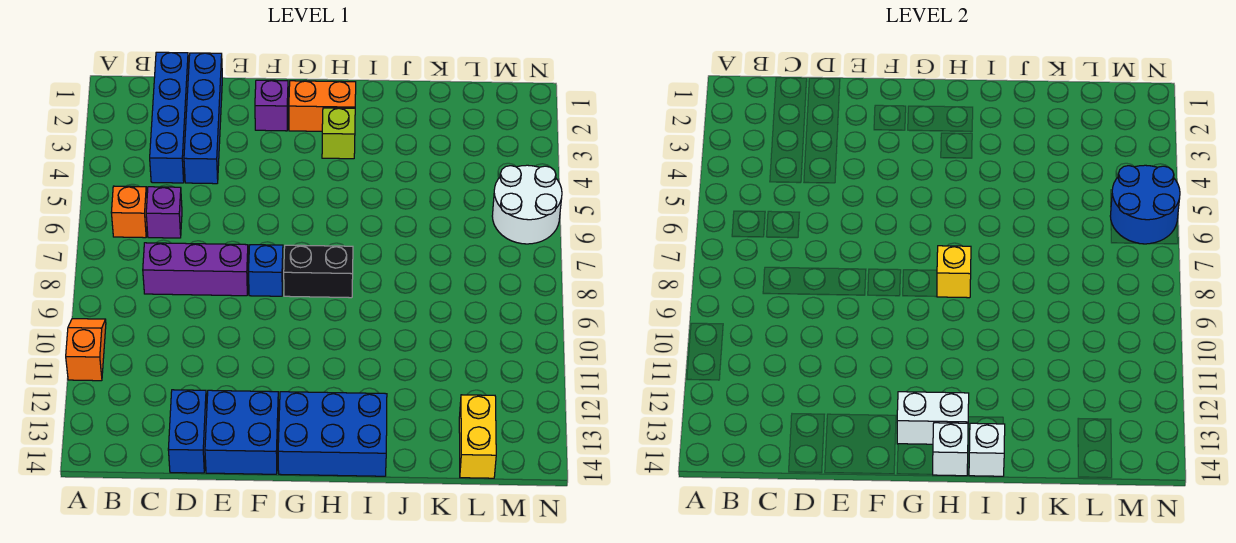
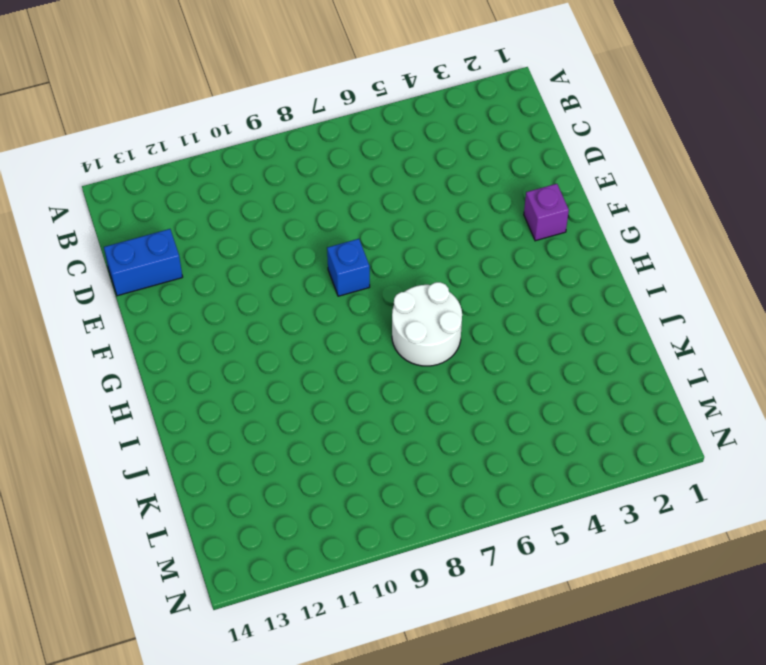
white 2x2 round brick [392,282,462,366] -> white 2x2 round brick moved to [492,165,562,244]
none -> orange 1x2 slope [66,319,106,381]
none -> orange 1x1 brick [111,186,147,238]
none -> blue 1x4 brick [150,52,189,183]

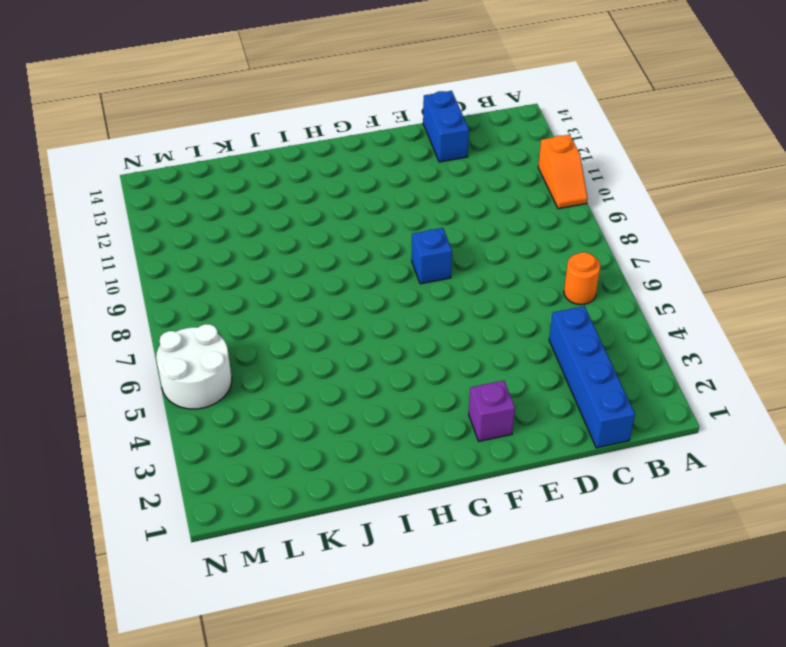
orange 1x1 round brick [564,252,600,305] -> orange 1x1 brick [111,186,147,238]
none -> purple 1x1 brick [146,187,182,238]
none -> purple 1x3 brick [143,243,249,296]
none -> blue 1x4 brick [184,53,222,184]

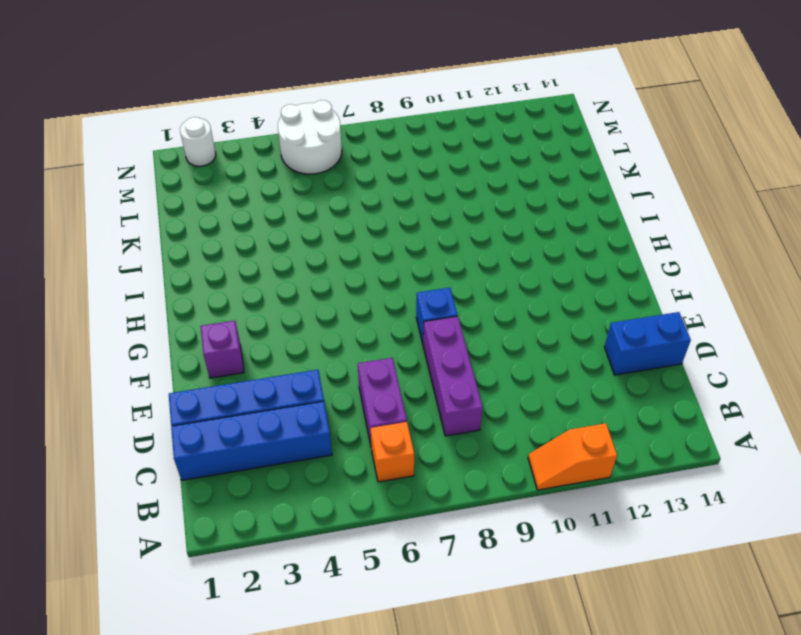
purple 1x2 brick [358,358,407,445] -> purple 1x1 brick [146,187,182,238]
white 1x1 round brick [180,117,216,166] -> none
none -> blue 2x2 brick [205,390,279,474]
none -> orange 1x2 brick [289,81,356,131]
none -> black 1x2 brick [284,245,353,298]

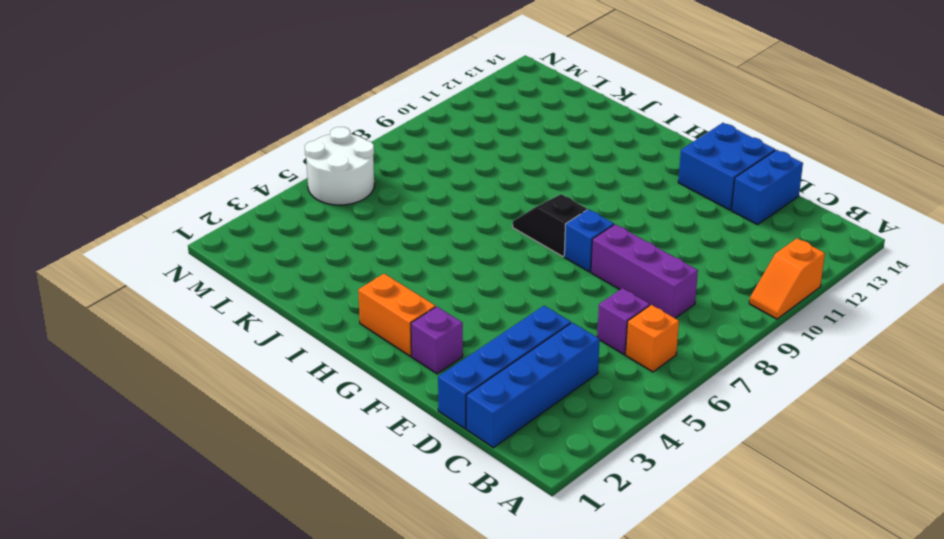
black 1x2 slope [513,194,587,256] -> black 1x2 brick [284,245,353,298]
none -> blue 2x3 brick [278,392,387,476]
none -> lime 1x1 brick [322,108,355,159]
none -> yellow 1x2 brick [459,395,496,478]

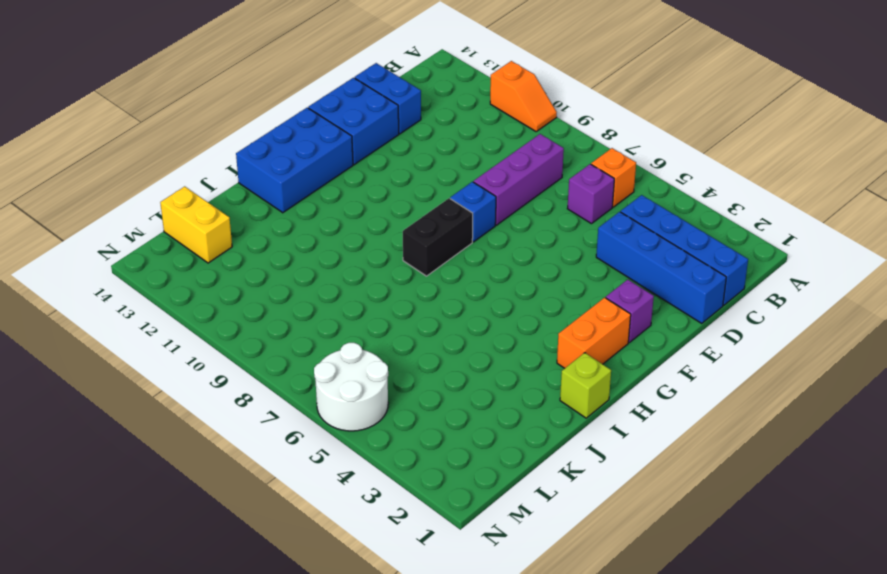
lime 1x1 brick [560,353,611,418] -> lime 1x1 brick moved to [322,108,355,159]
none -> white 1x2 brick [897,392,969,444]
none -> yellow 1x1 brick [937,246,971,298]
none -> white 1x1 brick [932,423,968,476]

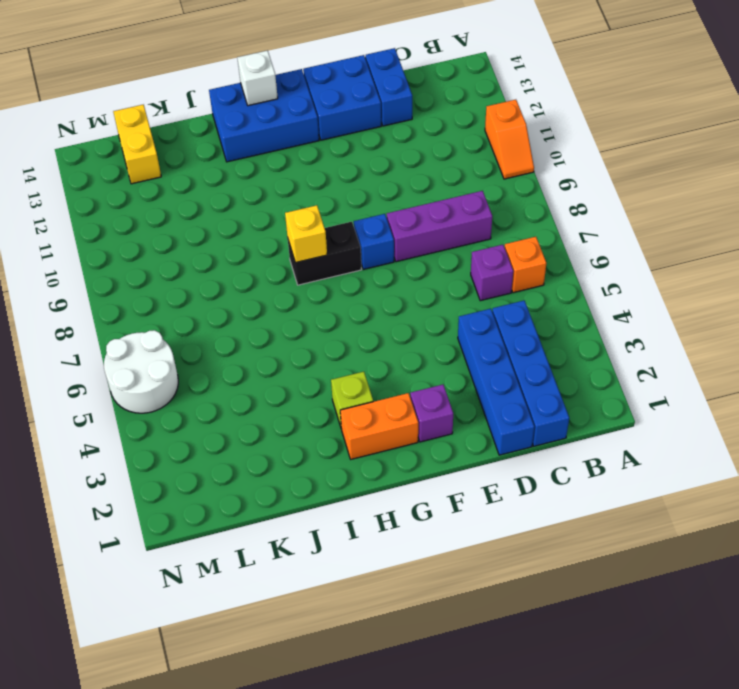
none -> white 1x2 brick [897,392,969,444]
none -> white 1x1 brick [969,423,1005,476]
none -> blue 2x2 round brick [1110,165,1180,244]

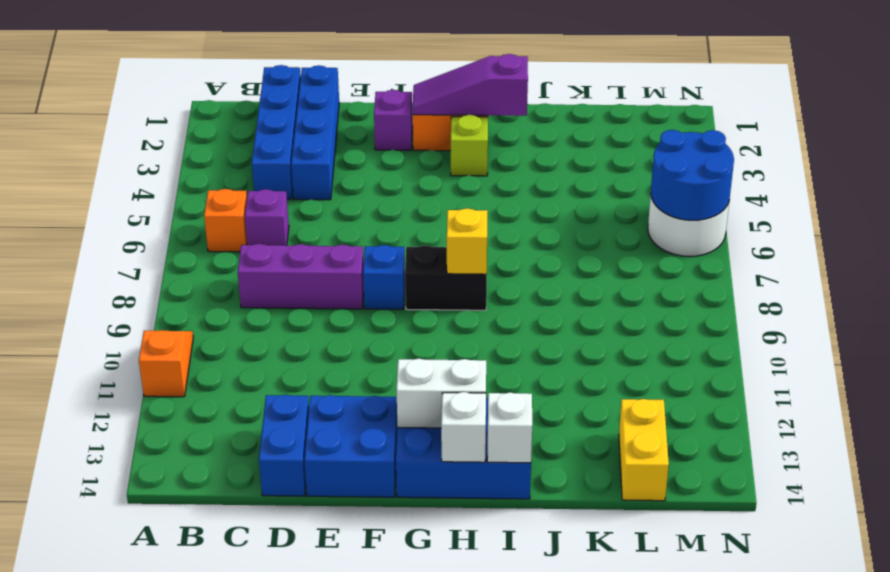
purple 1x3 slope [412,54,528,116] -> none

